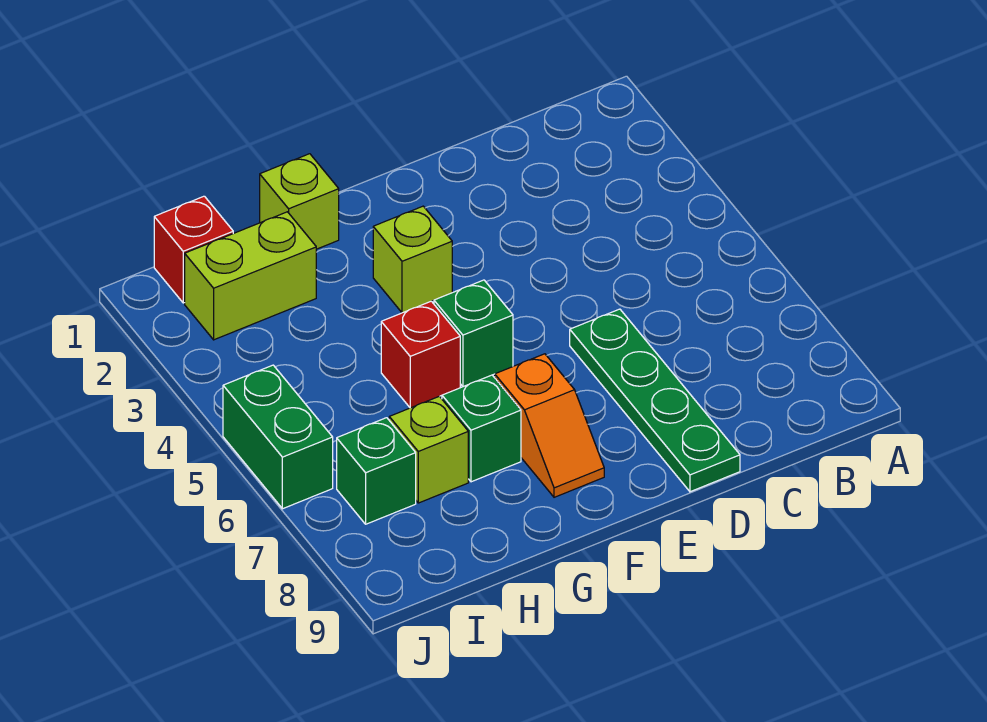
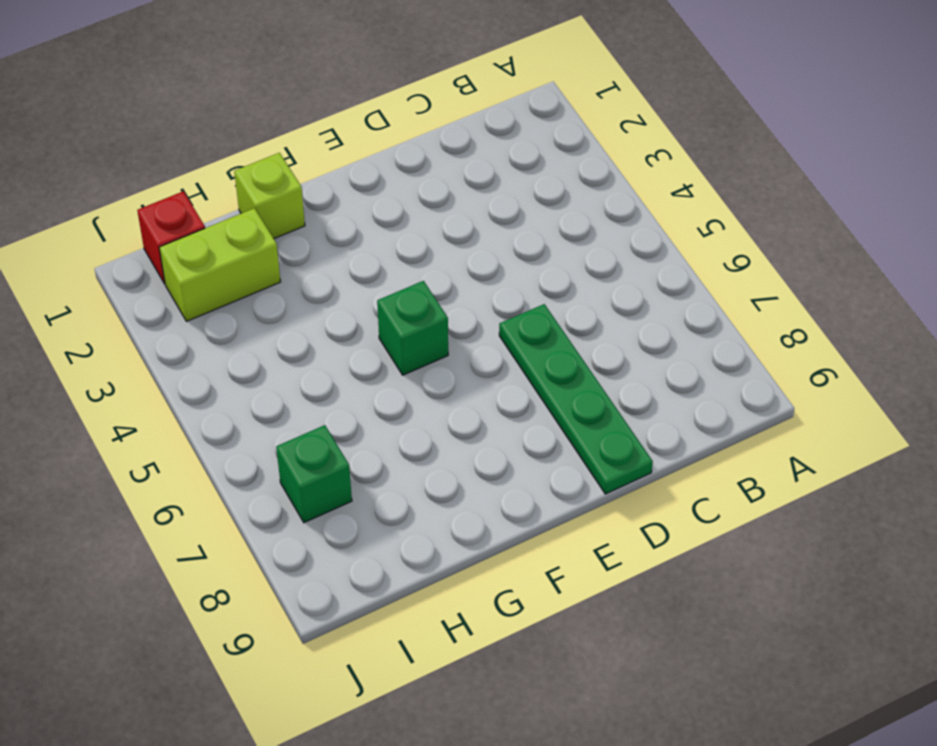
none -> lime 1x1 brick [373,206,452,313]
none -> orange 1x2 slope [495,354,604,497]
none -> red 1x1 brick [381,301,460,408]

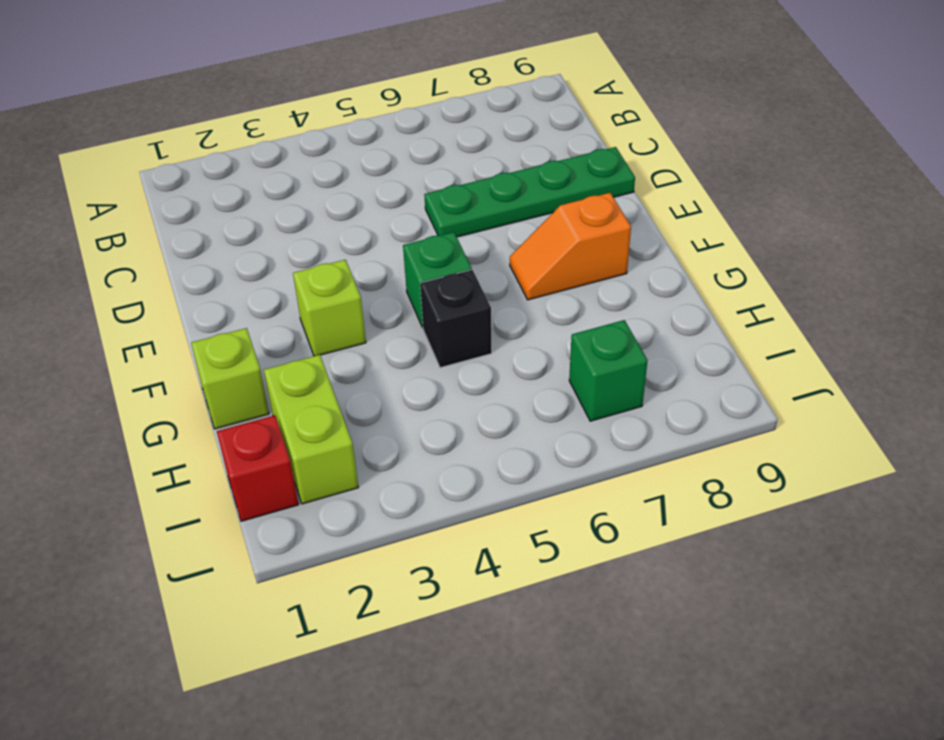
orange 1x2 slope [510,193,631,300] -> orange 1x2 slope turned to [495,354,604,497]
black 1x1 brick [420,270,492,368] -> red 1x1 brick [381,301,460,408]
none -> green 1x1 brick [442,375,521,482]
none -> lime 1x1 brick [389,396,468,503]
none -> green 1x2 brick [223,365,333,509]

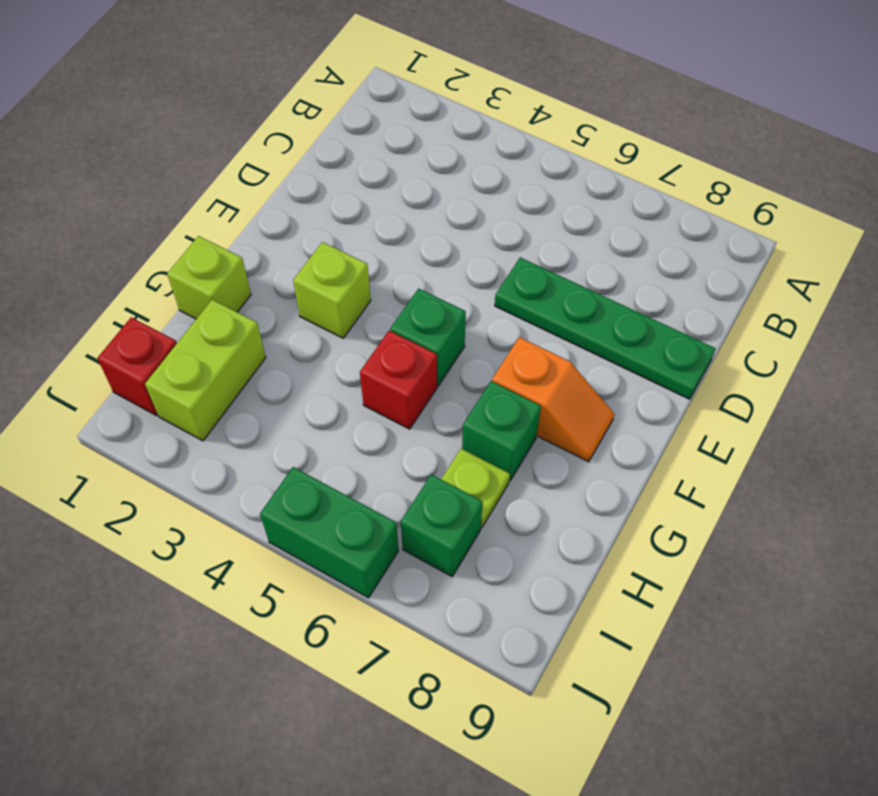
lime 1x1 plate [441,449,510,528] -> lime 1x1 brick [389,396,468,503]

